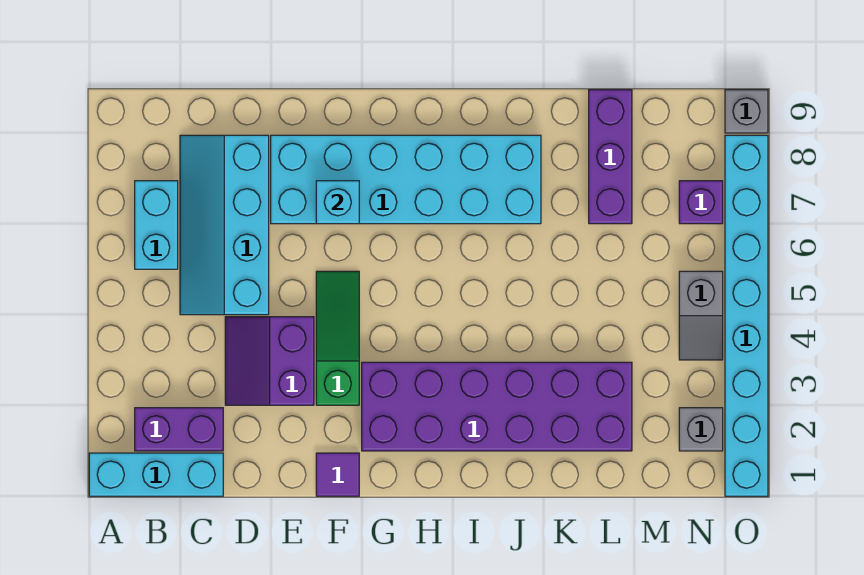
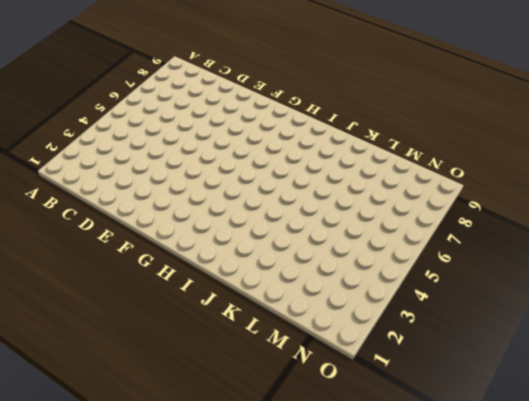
none -> cyan 1x3 brick [89,453,223,496]
none -> purple 1x2 brick [135,408,223,451]
none -> cyan 1x2 brick [135,181,178,269]

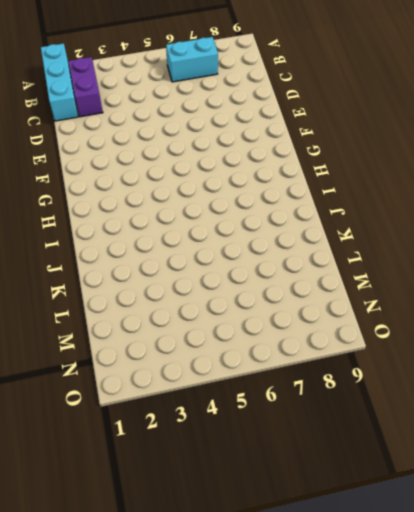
none -> cyan 2x4 slope [180,135,269,315]
none -> purple 2x2 slope [225,317,314,405]
none -> cyan 2x6 brick [271,135,541,224]

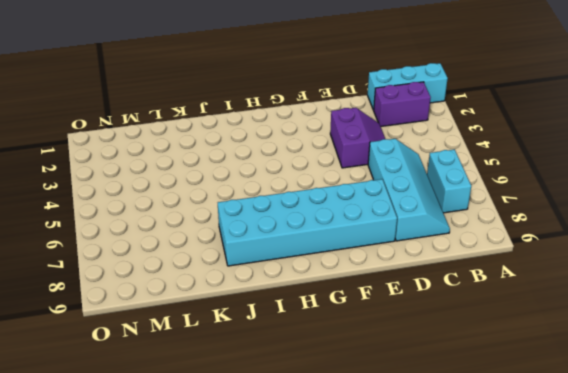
none -> purple 1x1 tile [316,453,359,496]
none -> green 1x3 slope [316,271,359,405]
none -> purple 2x6 brick [362,362,632,451]

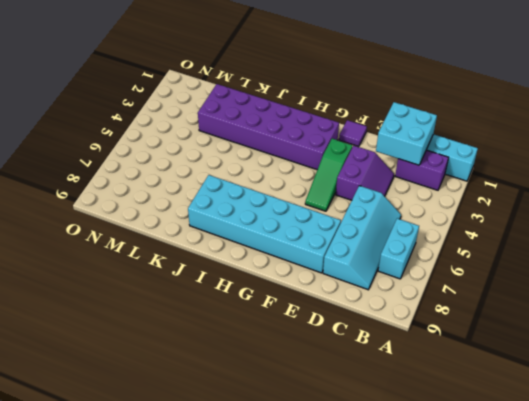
cyan 2x2 brick [376,102,437,165] -> none
none -> purple 1x3 brick [589,90,632,224]
none -> grey 1x1 brick [679,408,723,451]
none -> grey 1x2 slope [679,271,723,360]

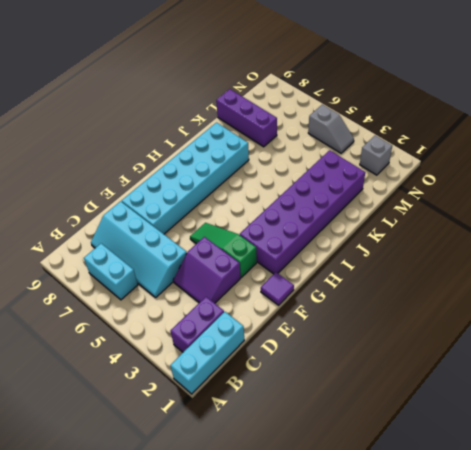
none -> purple 1x1 brick [679,181,723,224]
none -> cyan 1x8 brick [725,135,768,496]
none -> grey 1x1 brick [725,90,768,133]

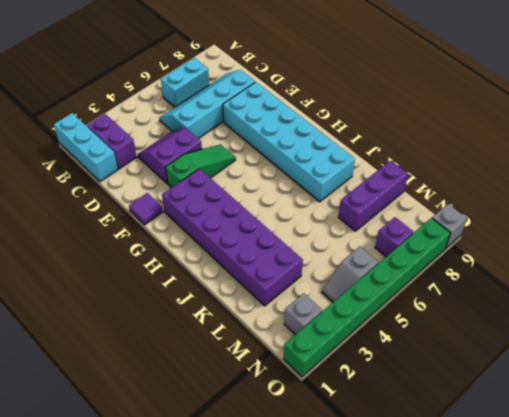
green 1x8 brick [283,218,450,377] -> cyan 1x8 brick [725,135,768,496]
none -> cyan 1x1 brick [316,181,359,224]

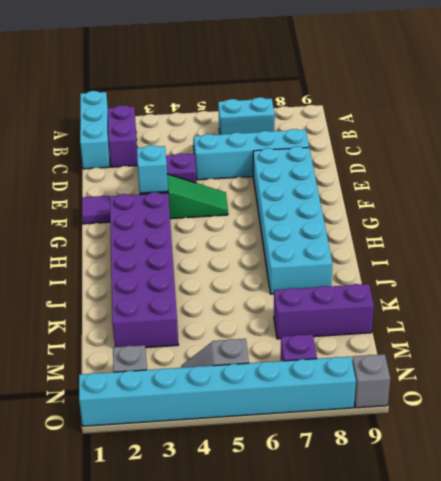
cyan 1x1 brick [137,145,168,193] -> cyan 1x1 brick moved to [316,181,359,224]

